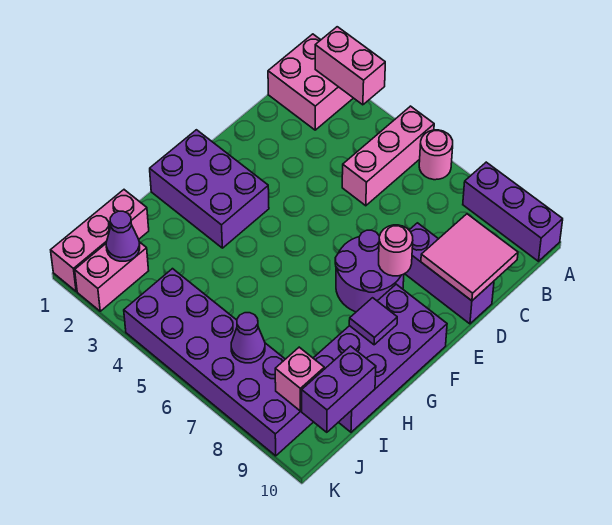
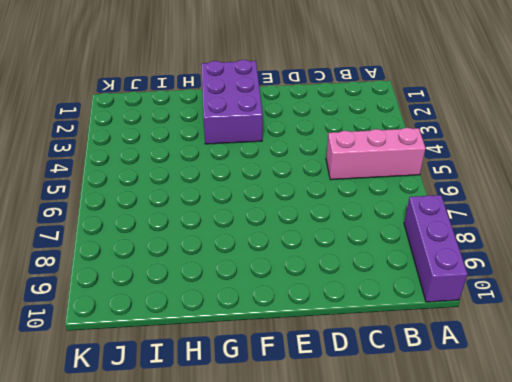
none -> pink 2x2 brick [268,34,353,130]
none -> pink 1x1 round brick [419,130,453,180]
none -> purple 1x3 brick [405,223,494,324]

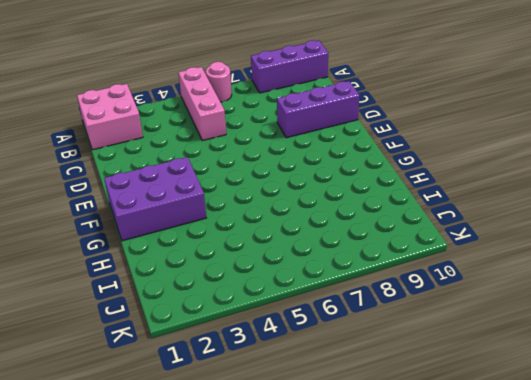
none -> purple 2x2 round brick [335,230,404,312]
none -> purple 2x4 brick [313,284,447,432]
none -> pink 1x3 brick [51,190,149,292]

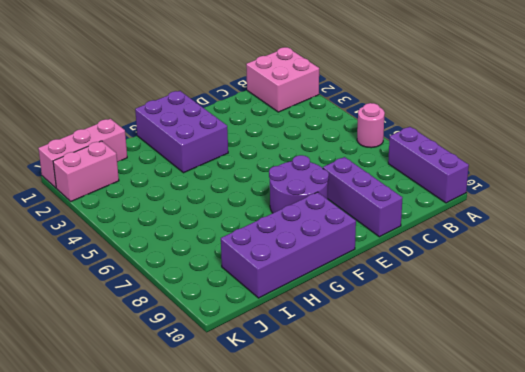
none -> pink 1x3 brick [342,106,434,206]
none -> purple 2x6 brick [124,269,313,456]
none -> pink 1x2 brick [315,27,385,105]

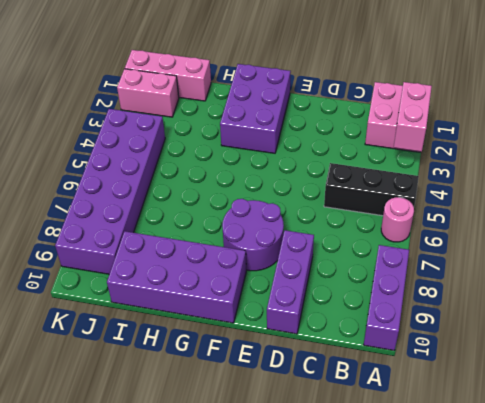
black 1x3 brick [324,163,419,216] -> pink 1x3 brick [342,106,434,206]
none -> pink 2x2 tile [421,214,518,301]
none -> pink 1x1 round brick [379,225,413,276]
none -> purple 1x1 tile [349,298,397,345]

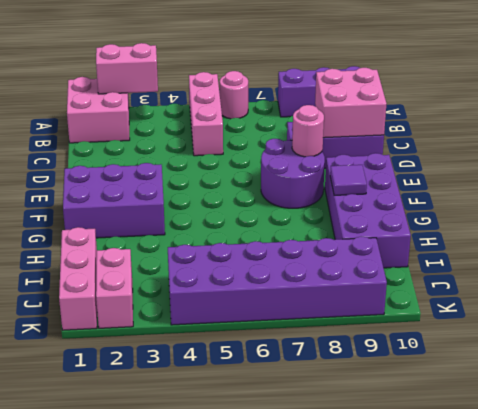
pink 2x2 brick [315,68,387,138] -> pink 2x2 tile [421,214,518,301]
none -> purple 1x2 brick [301,346,376,432]
none -> purple 1x1 cone [106,211,140,261]
none -> purple 1x1 cone [231,313,265,363]

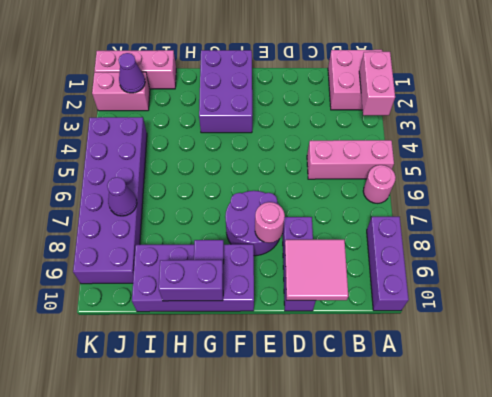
purple 1x2 brick [159,260,223,301] -> purple 1x2 brick moved to [301,346,376,432]
none -> pink 1x1 brick [275,347,324,411]

